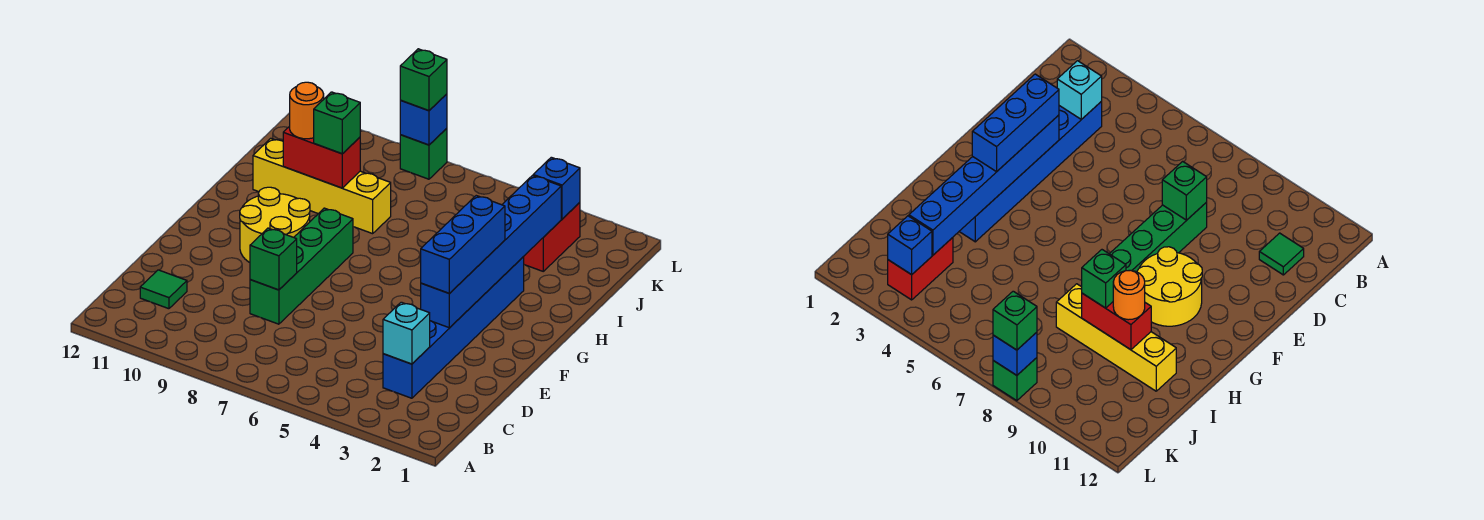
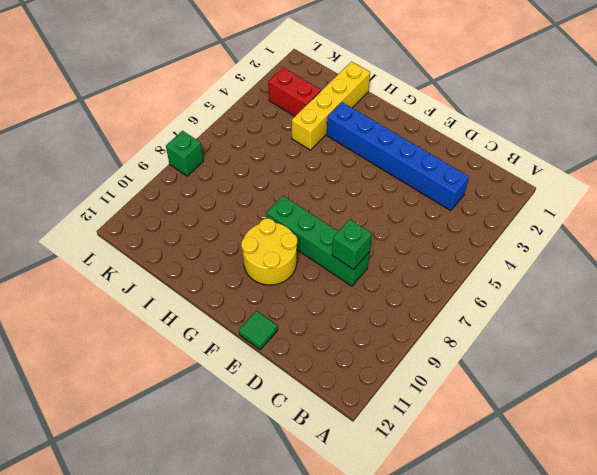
green 1x1 tile [239,311,278,350] -> green 1x1 tile moved to [140,270,187,309]
yellow 1x4 brick [292,62,370,150] -> yellow 1x4 brick moved to [253,138,391,234]
none -> cyan 1x1 brick [383,302,430,364]
none -> blue 1x6 brick [421,176,561,328]
none -> red 1x2 brick [283,126,360,188]

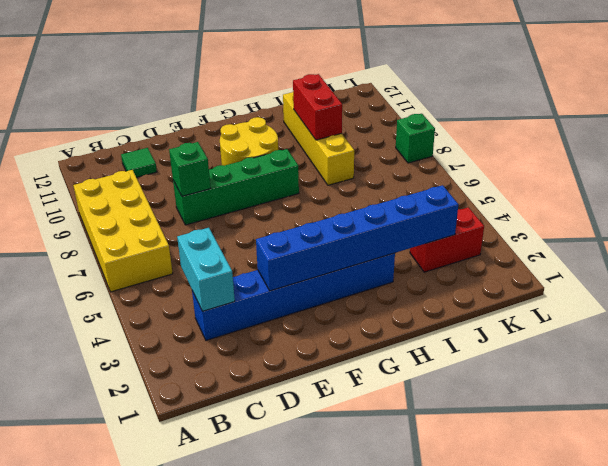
yellow 2x4 brick [73,170,173,292] -> none
cyan 1x2 brick [177,228,235,311] -> cyan 1x1 brick [383,302,430,364]
none -> blue 1x1 brick [533,157,580,219]
none -> blue 1x1 brick [400,94,447,145]
none -> blue 1x3 brick [421,196,505,293]

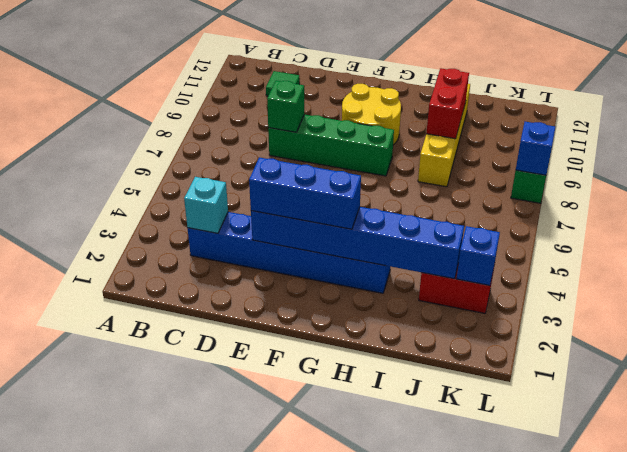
none -> green 1x1 brick [314,92,360,154]
none -> orange 1x1 round brick [290,82,324,139]
none -> green 1x1 brick [400,49,447,111]

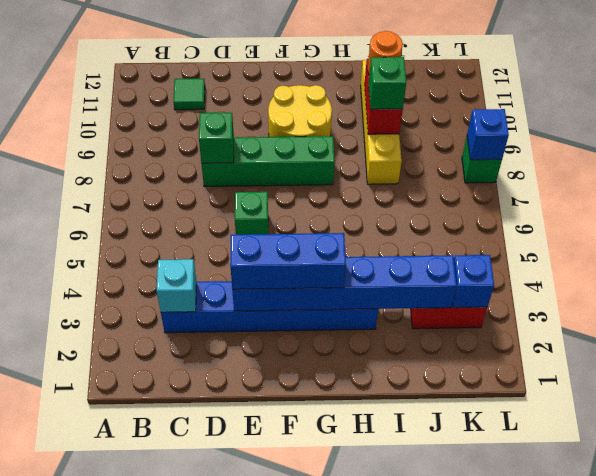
green 1x1 brick [235,192,268,235] -> green 1x1 brick moved to [400,49,447,111]

